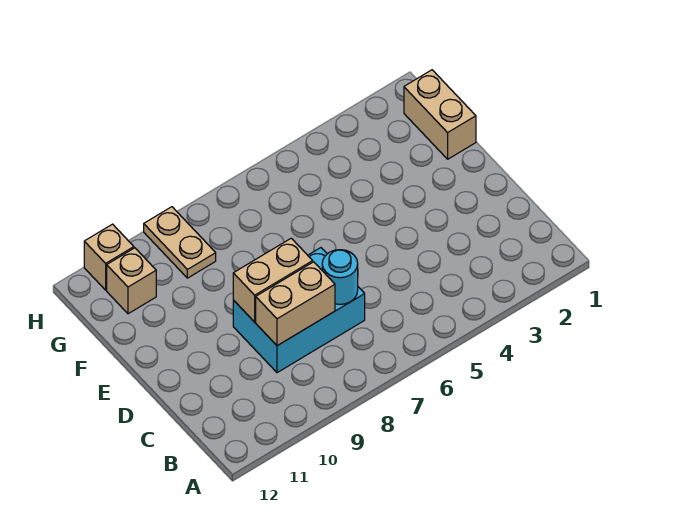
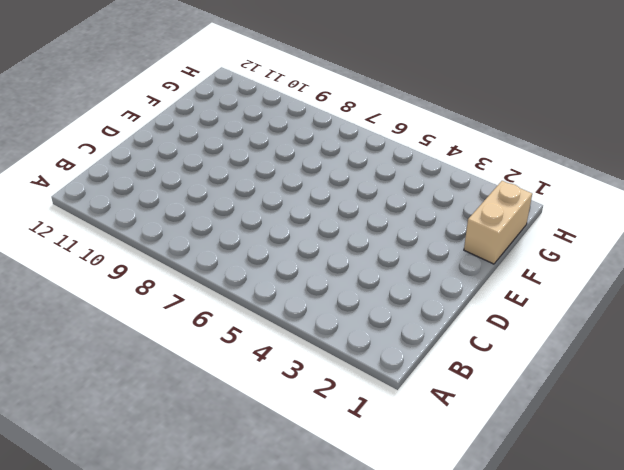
none -> cyan 2x3 brick [233,248,365,373]
none -> tan 1x2 plate [144,207,216,278]

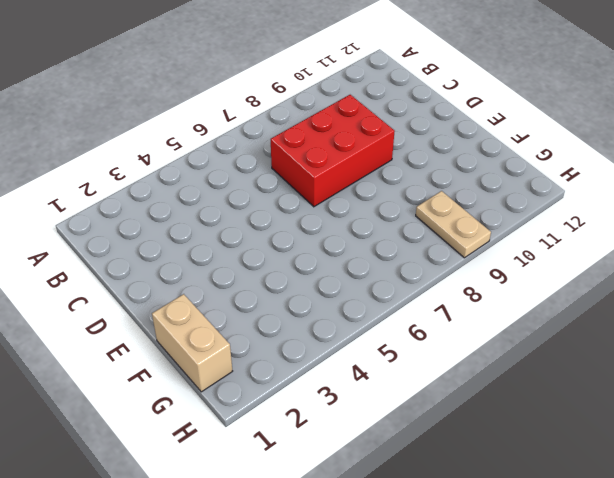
red 2x3 brick [271,95,395,207] -> cyan 2x3 brick [233,248,365,373]
none -> tan 1x1 brick [107,248,156,314]
none -> tan 1x1 brick [84,224,134,290]

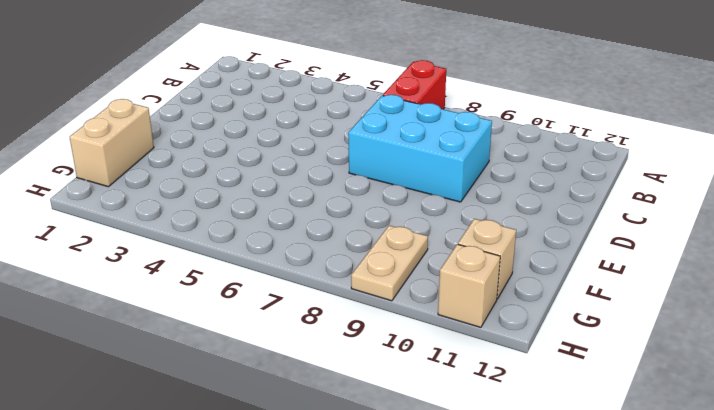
red 1x2 brick [383,60,446,109] -> none
none -> cyan 1x1 round brick [322,250,358,304]
none -> tan 1x2 brick [256,262,335,346]

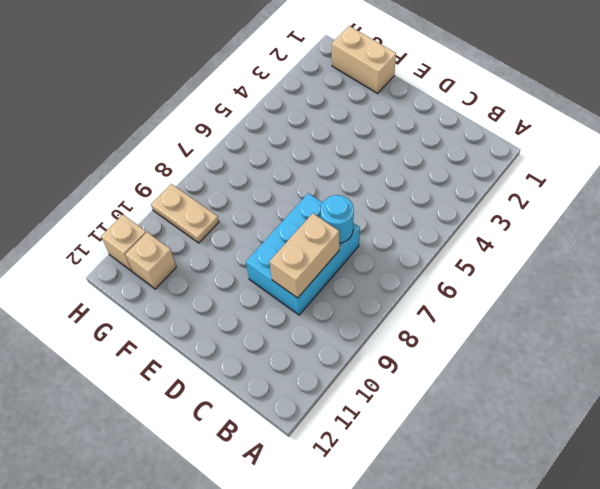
none -> tan 1x2 brick [233,238,313,322]

